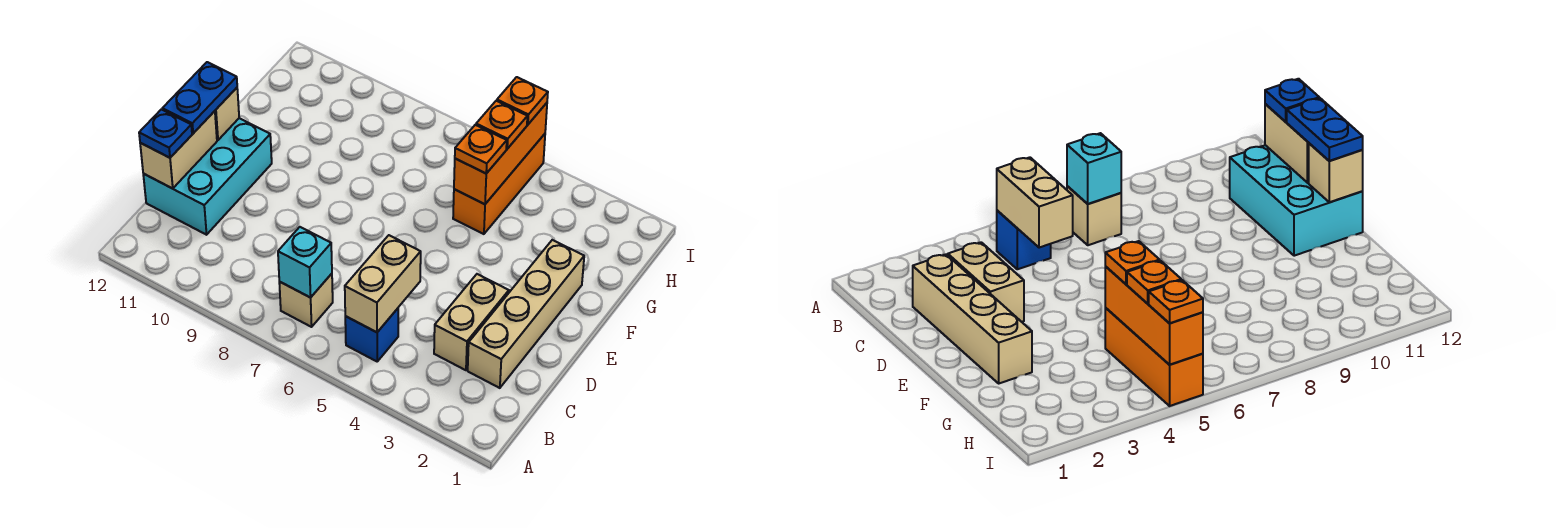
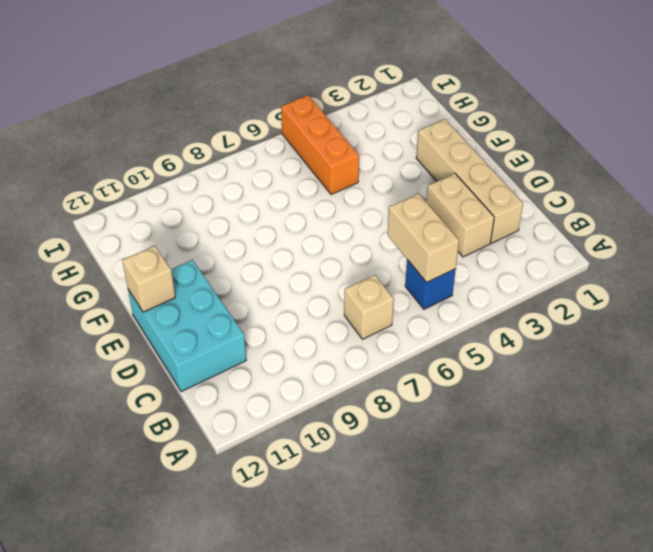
none -> cyan 1x1 brick [278,227,332,298]
none -> tan 1x2 brick [140,111,217,188]
none -> orange 1x3 brick [454,103,547,204]

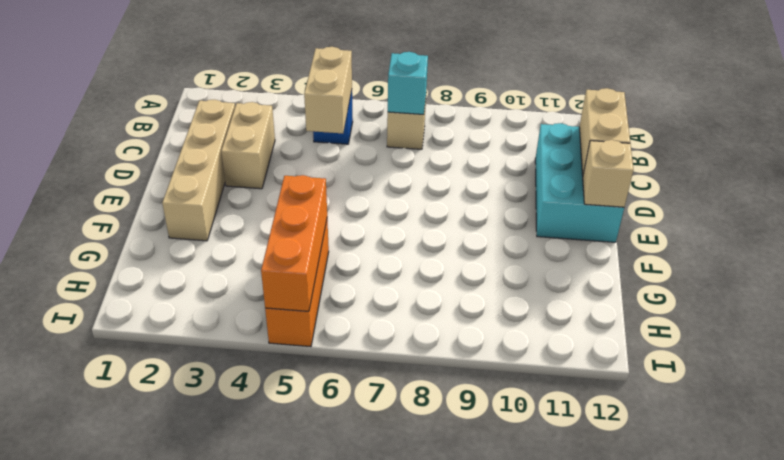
none -> blue 1x1 plate [139,109,192,158]
none -> blue 1x2 plate [162,62,237,133]
none -> orange 1x1 plate [455,125,507,173]

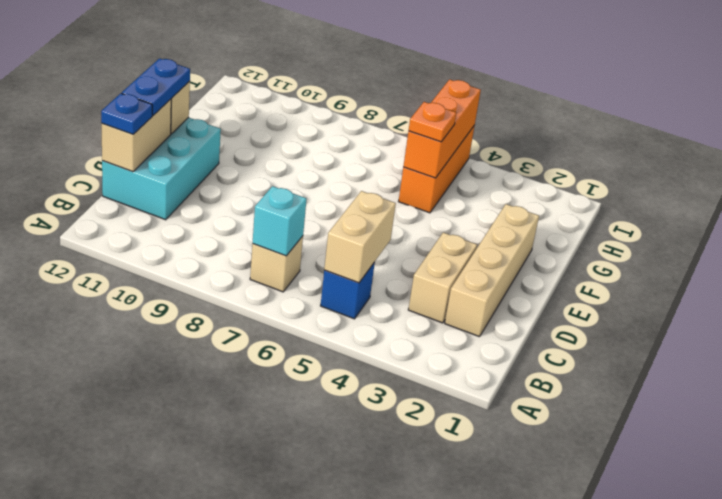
none -> orange 1x1 plate [476,101,527,149]
none -> orange 1x1 plate [497,77,548,125]

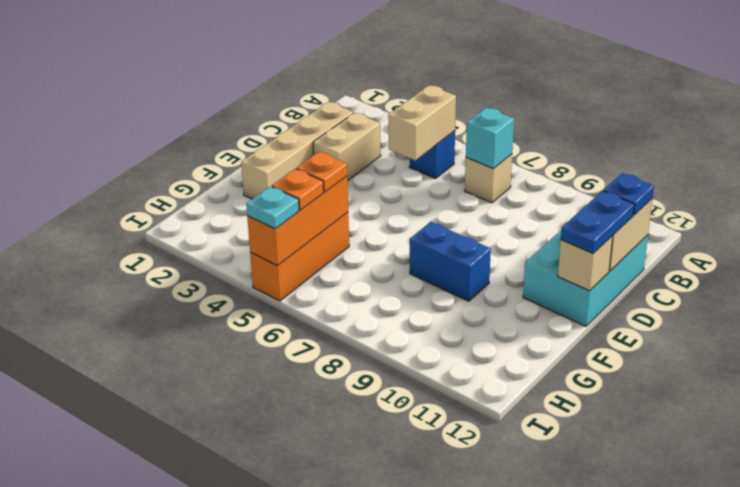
blue 1x2 brick [410,222,491,301] -> none
cyan 1x1 plate [246,186,299,229] -> orange 1x1 plate [497,77,548,125]

